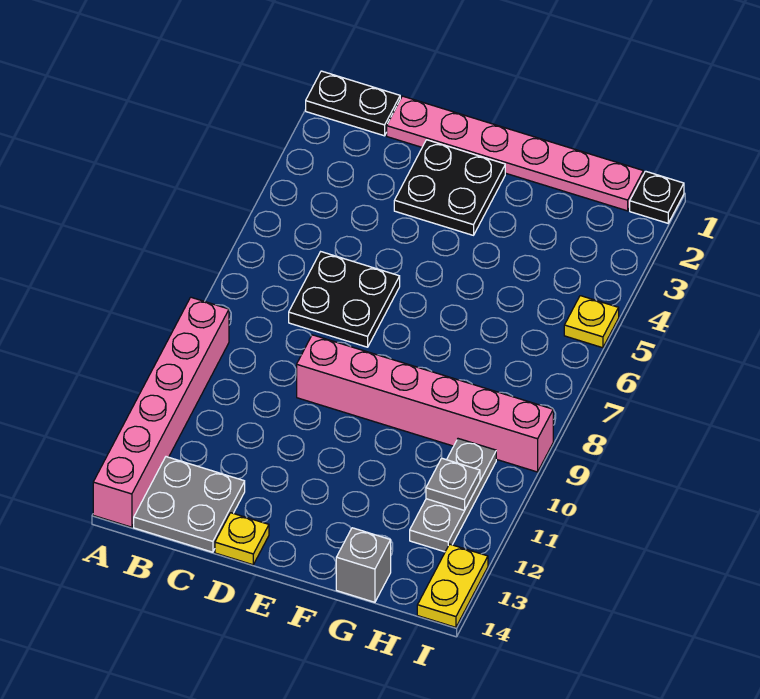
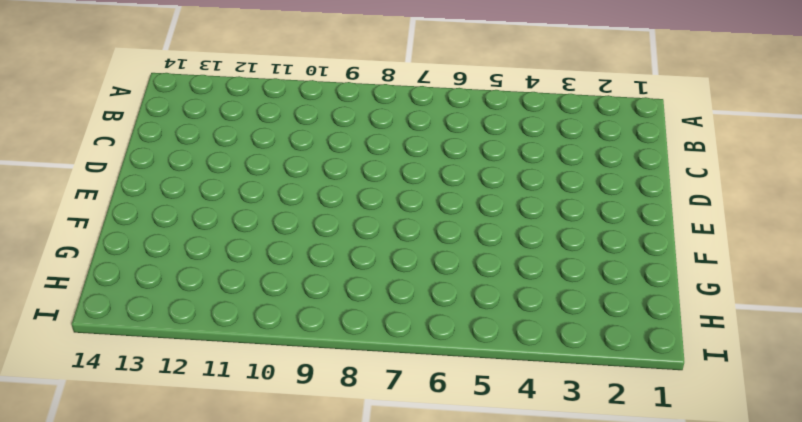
none -> black 1x2 plate [306,71,400,136]
none -> pink 1x6 brick [93,297,229,527]
none -> grey 2x2 plate [134,457,245,552]

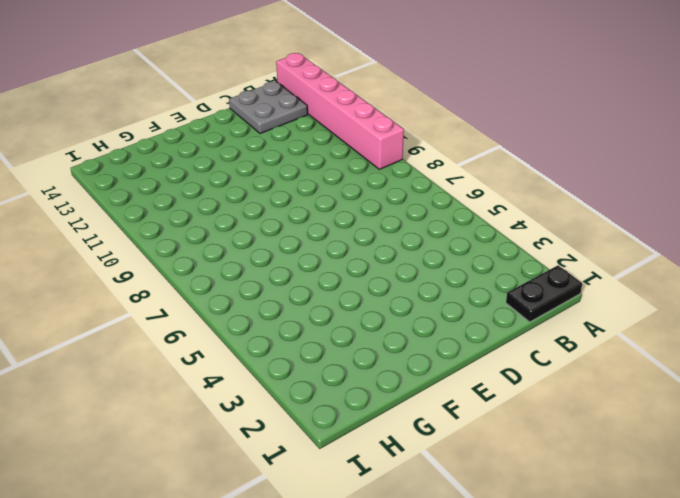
none -> pink 1x6 plate [387,96,643,211]
none -> black 2x2 plate [289,252,400,347]
none -> black 2x2 plate [394,140,505,235]

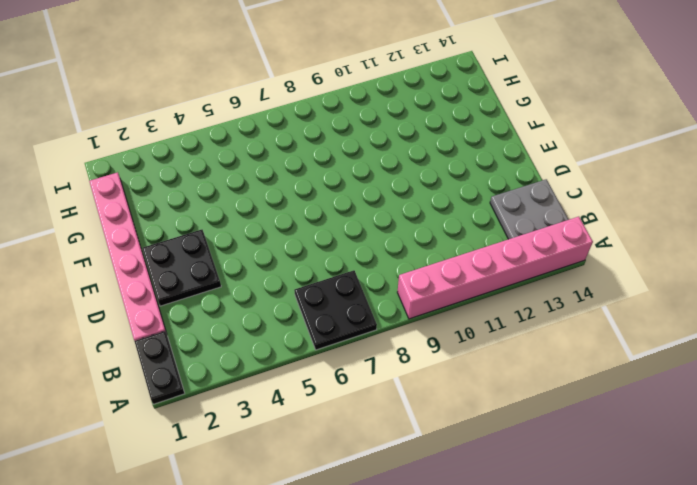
black 2x2 plate [294,270,377,350] -> black 2x2 plate moved to [289,252,400,347]
none -> pink 1x6 brick [297,335,553,472]
none -> yellow 1x1 plate [215,513,269,565]
none -> grey 1x1 brick [336,528,391,602]

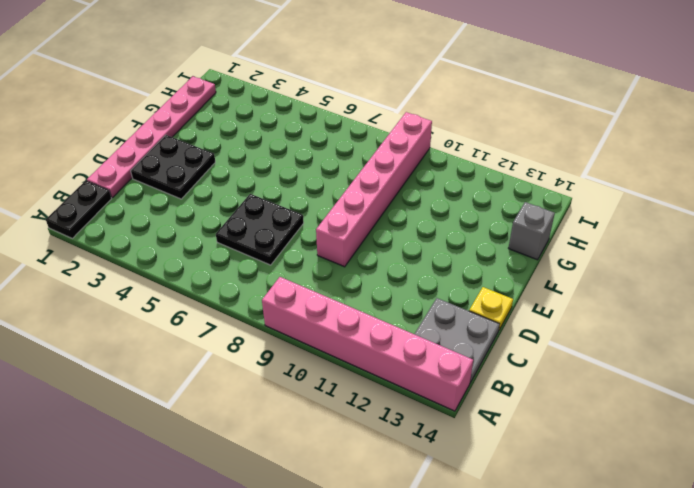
none -> grey 1x3 plate [410,439,496,552]
none -> black 1x1 plate [630,171,684,223]
none -> yellow 1x1 plate [564,296,619,348]

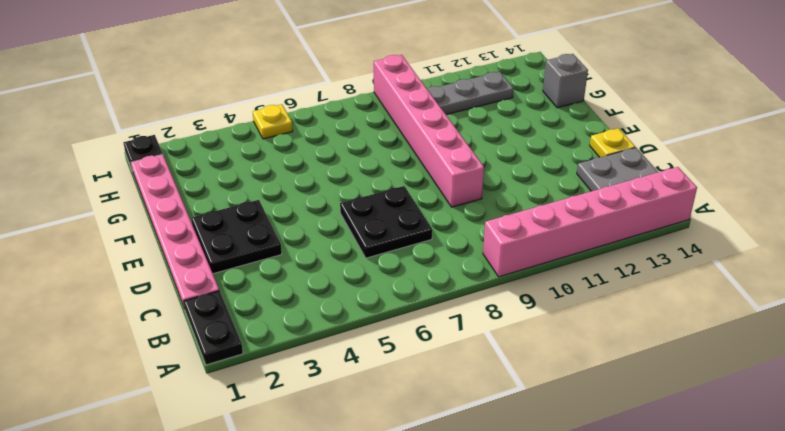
none -> yellow 1x2 plate [417,544,488,627]
none -> grey 1x1 plate [426,458,480,510]

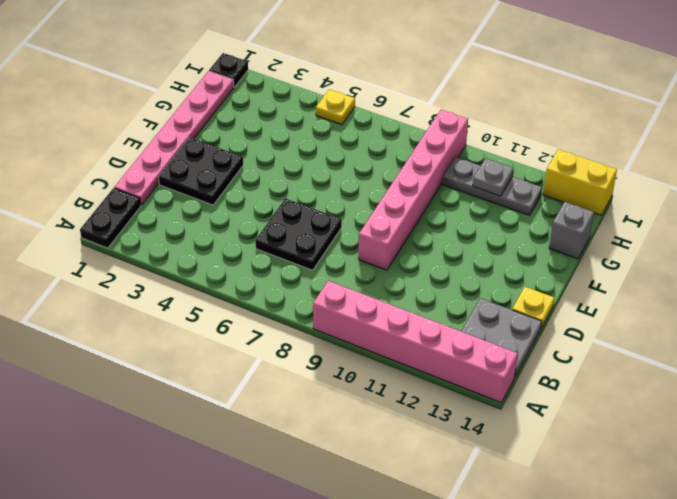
yellow 1x2 brick [543,149,617,215] -> yellow 1x2 plate [417,544,488,627]

